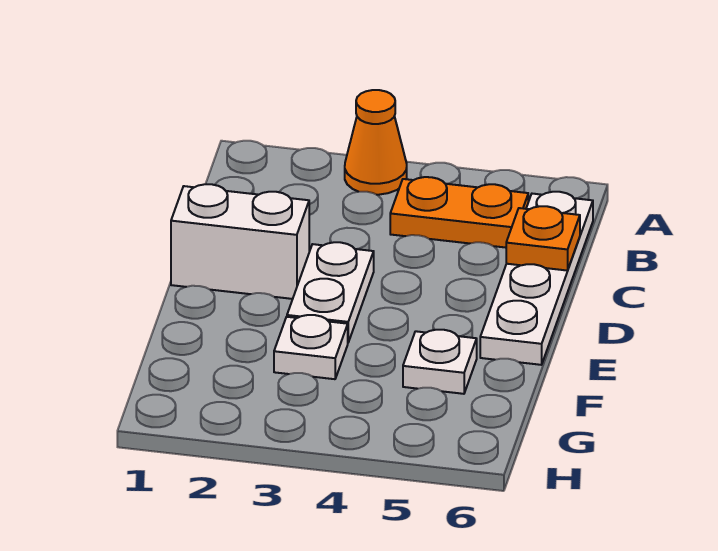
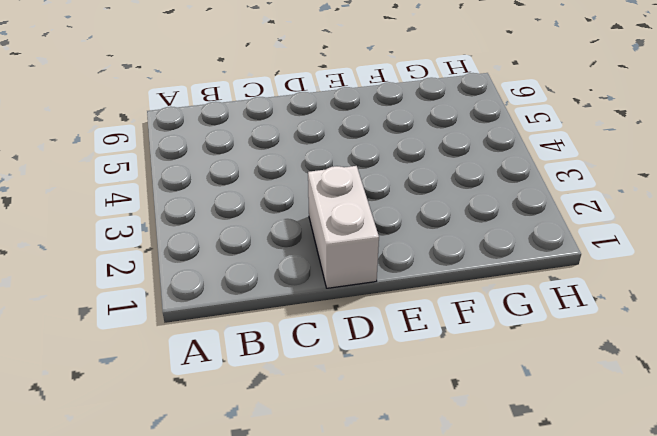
none -> orange 1x1 cone [345,90,407,195]
none -> orange 1x2 plate [390,177,528,248]

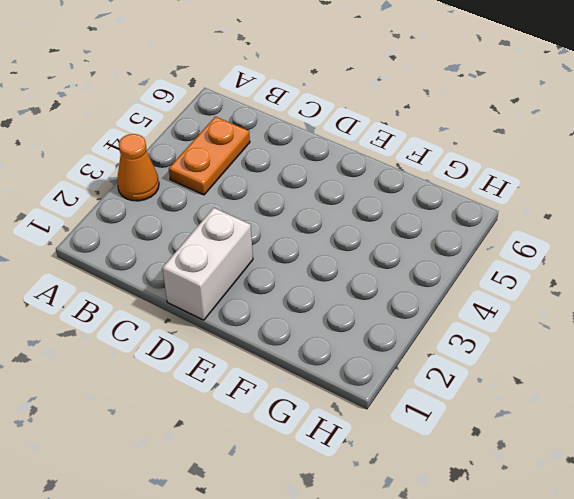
none -> white 1x4 plate [480,192,593,365]
none -> white 1x2 plate [287,242,374,342]

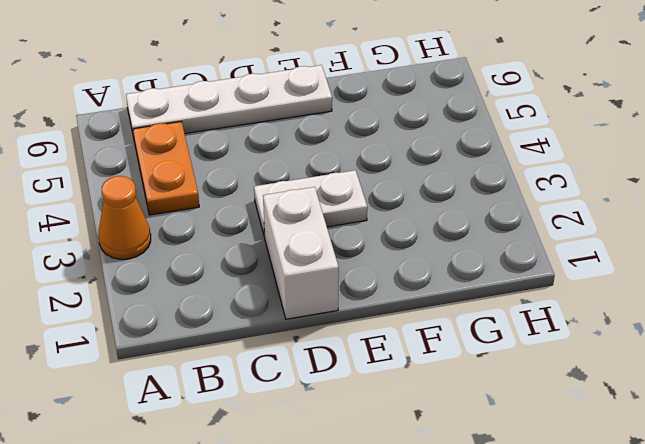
none -> white 1x1 plate [274,315,348,379]
none -> white 1x1 plate [403,330,477,394]

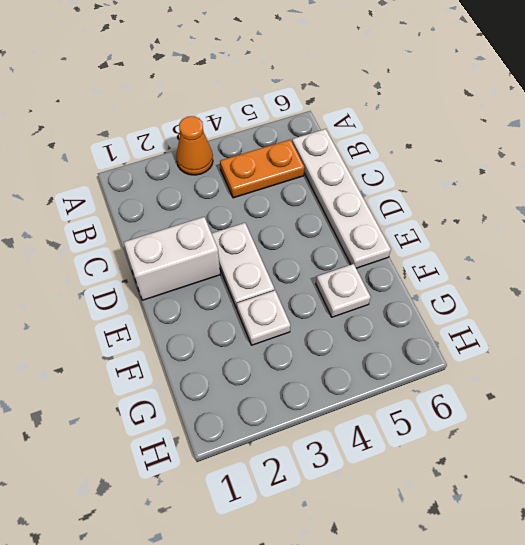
none -> orange 1x1 plate [506,206,580,271]

